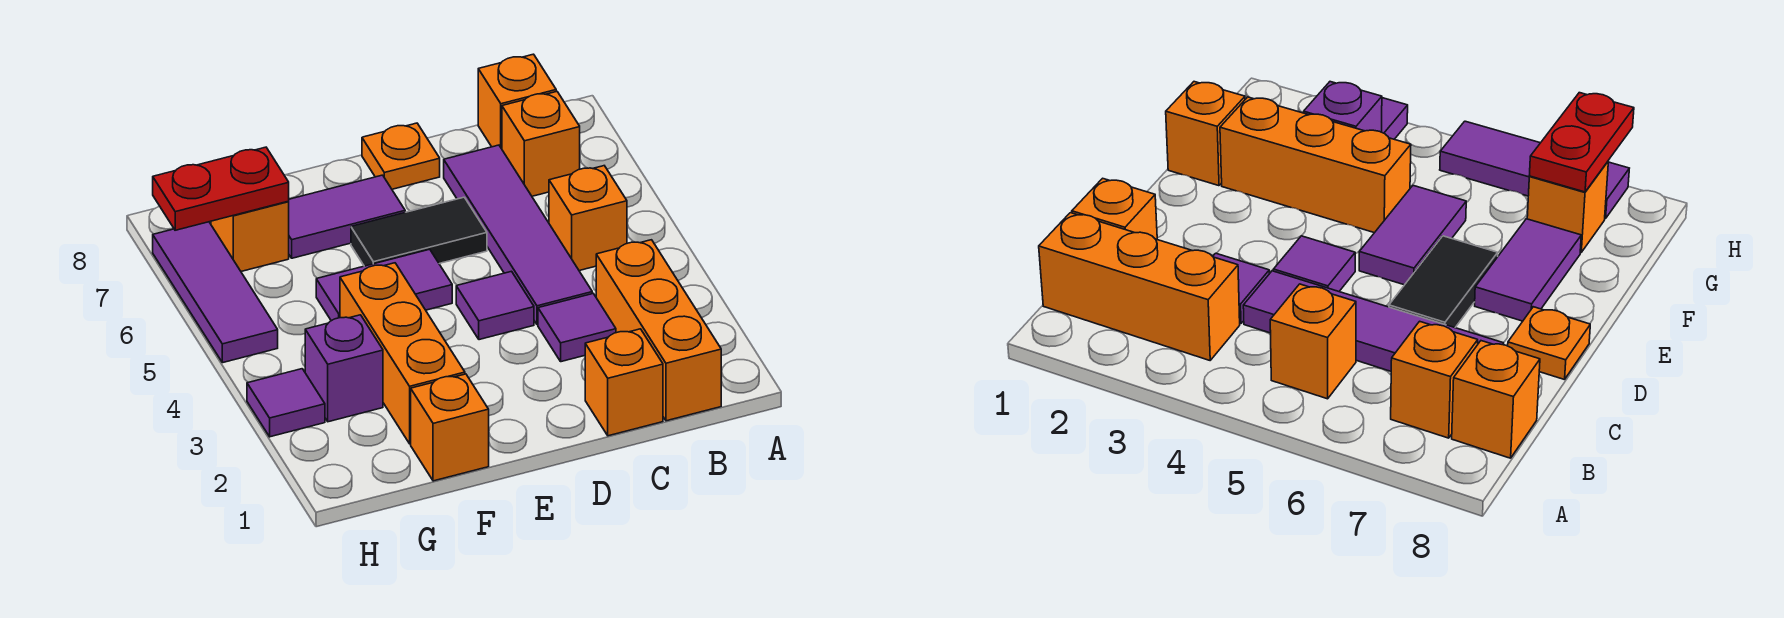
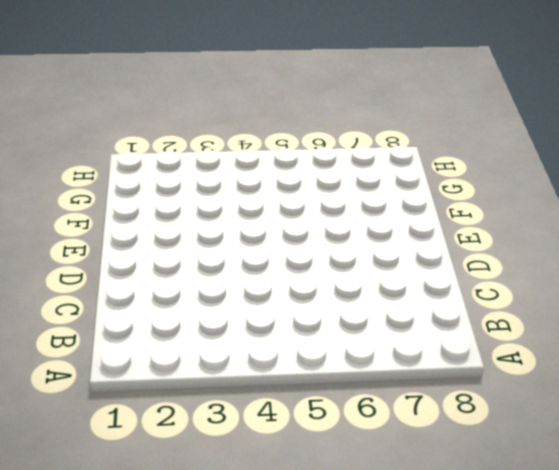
none -> orange 1x3 brick [596,240,721,421]
none -> orange 1x1 brick [549,166,627,271]
none -> orange 1x1 brick [502,91,580,196]

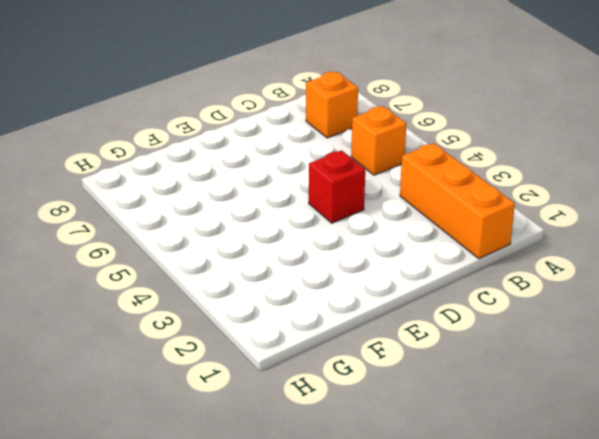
red 1x1 brick [309,150,365,223] -> purple 1x1 tile [456,271,534,340]
none -> orange 1x1 brick [478,54,556,149]
none -> orange 1x1 brick [585,329,663,436]
none -> purple 1x1 tile [538,294,616,362]

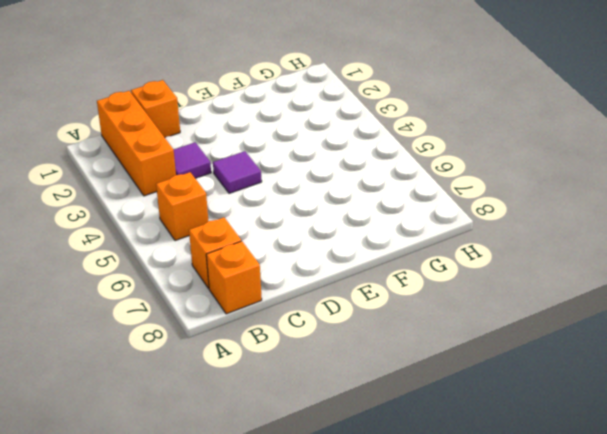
none -> purple 1x4 tile [444,145,592,325]
none -> black 1x2 tile [351,197,487,266]
none -> orange 1x1 plate [362,123,440,189]

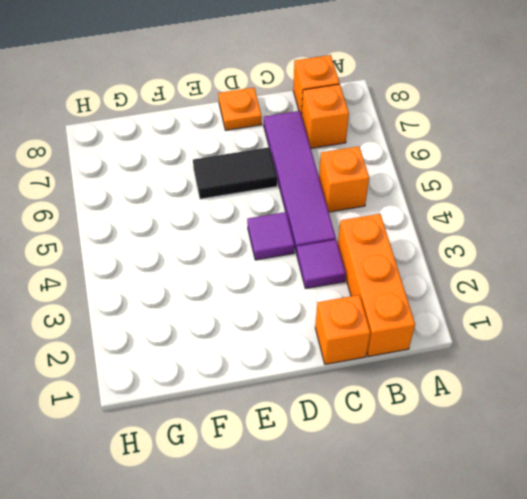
none -> purple 1x2 tile [316,249,452,321]
none -> purple 1x2 tile [289,175,405,258]
none -> orange 1x1 brick [411,374,489,481]

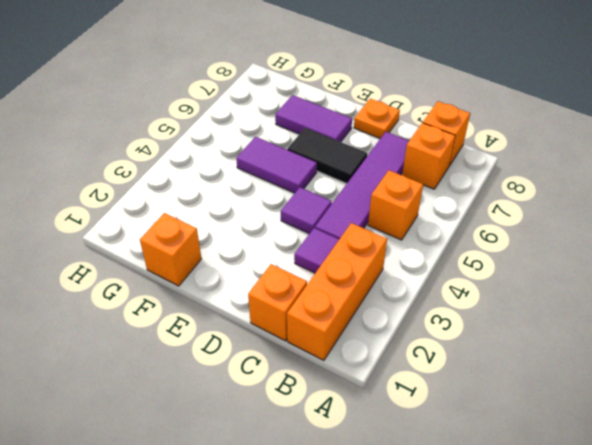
none -> orange 1x3 brick [340,263,465,444]
none -> purple 1x1 brick [305,315,383,422]
none -> orange 1x1 brick [211,201,289,271]

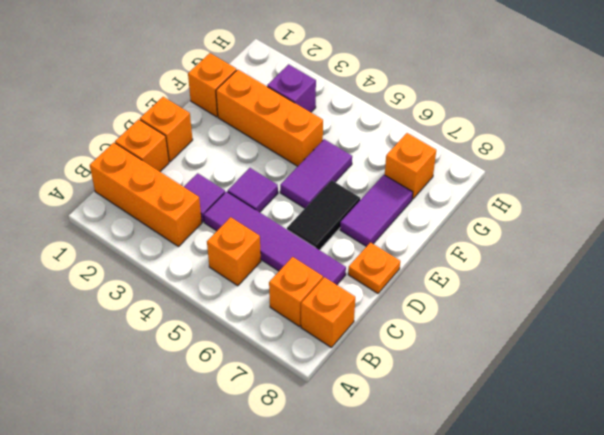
orange 1x1 brick [140,97,193,162] -> none
none -> purple 1x1 tile [247,369,325,437]
none -> purple 1x3 tile [153,222,278,363]
none -> red 1x2 plate [153,147,289,230]

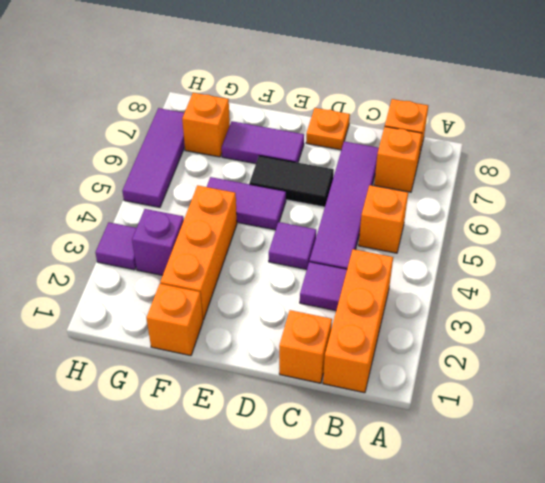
none -> red 1x2 plate [153,147,289,230]

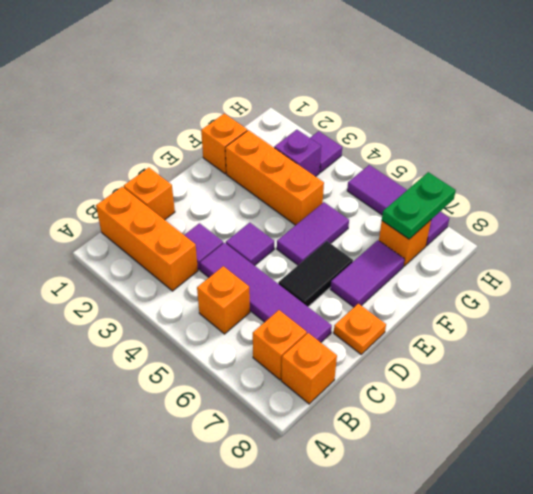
green 1x2 plate [382,172,456,239] -> red 1x2 plate [153,147,289,230]

